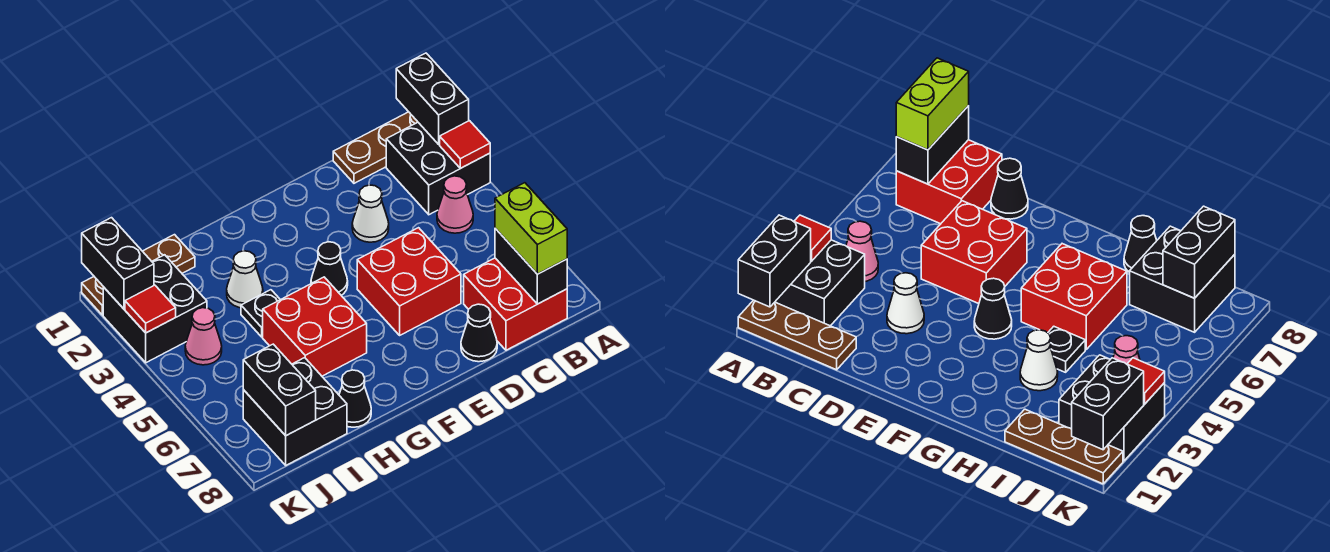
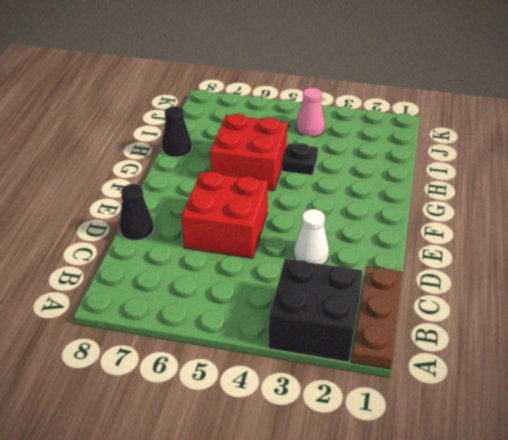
none -> pink 1x1 cone [437,176,473,233]
none -> red 2x2 brick [464,258,567,350]
none -> black 1x1 cone [311,242,348,295]

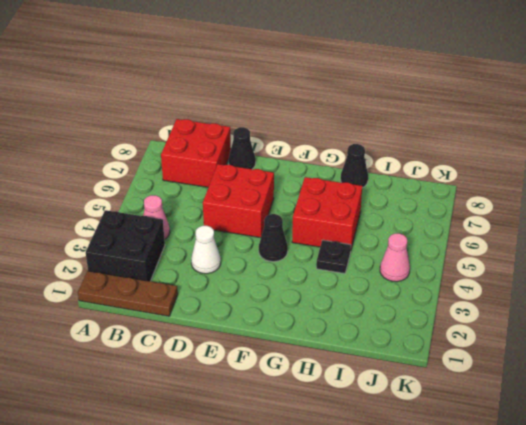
none -> white 1x1 cone [227,251,263,308]
none -> brown 1x3 plate [82,235,195,315]
none -> black 2x2 brick [243,358,347,465]

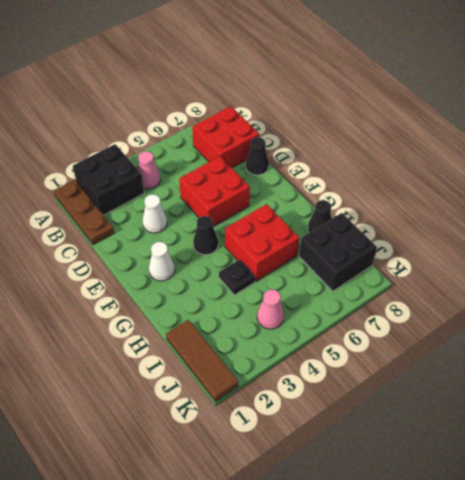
white 1x1 cone [149,242,175,281] -> white 1x1 cone moved to [227,251,263,308]
brown 1x3 tile [166,320,239,401] -> brown 1x3 plate [82,235,195,315]
none -> black 2x2 brick [103,255,207,363]
none -> black 1x2 brick [396,53,469,144]
none -> red 1x1 tile [440,121,490,168]

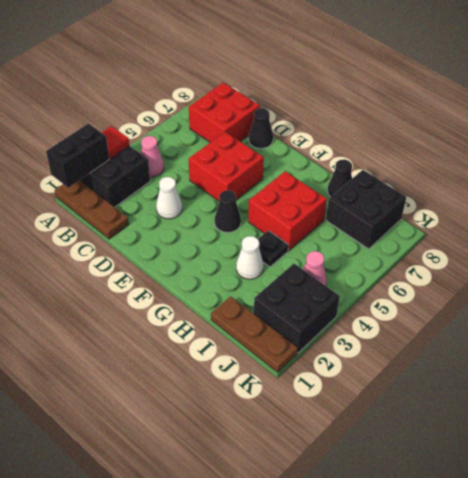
none -> black 1x2 brick [495,228,567,304]
none -> black 1x2 brick [243,344,316,436]
none -> black 1x2 brick [82,218,154,309]

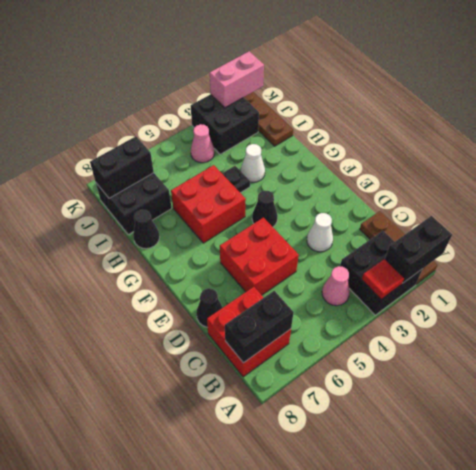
pink 1x2 brick [210,51,264,108] -> black 1x2 brick [82,218,154,309]
none -> red 1x1 tile [125,285,176,333]
none -> lime 1x2 brick [495,183,567,274]

